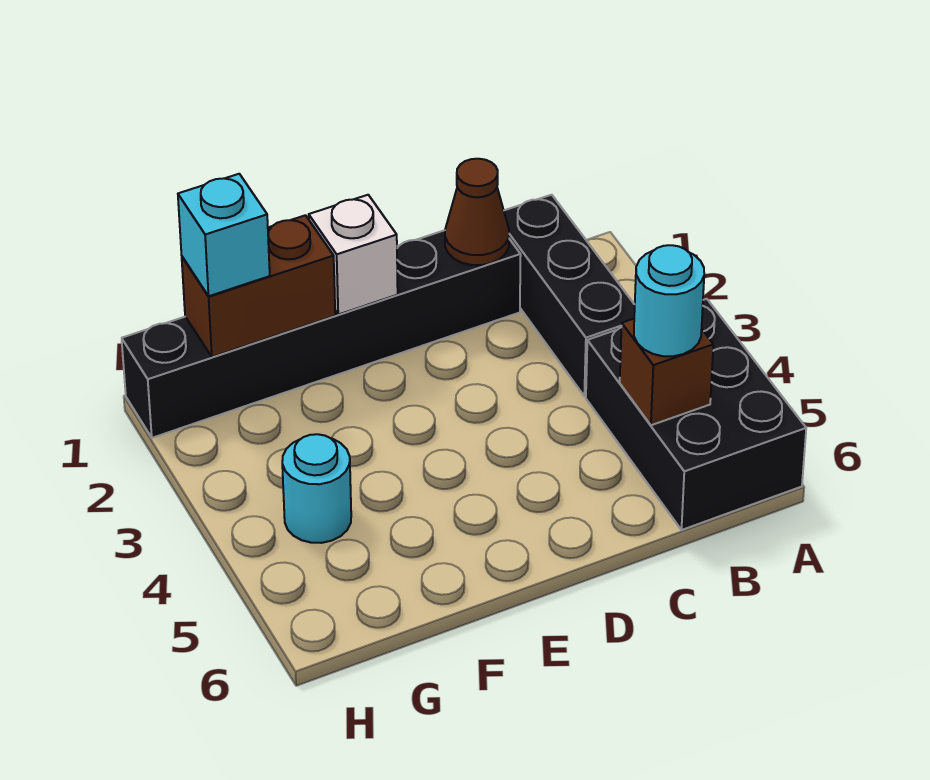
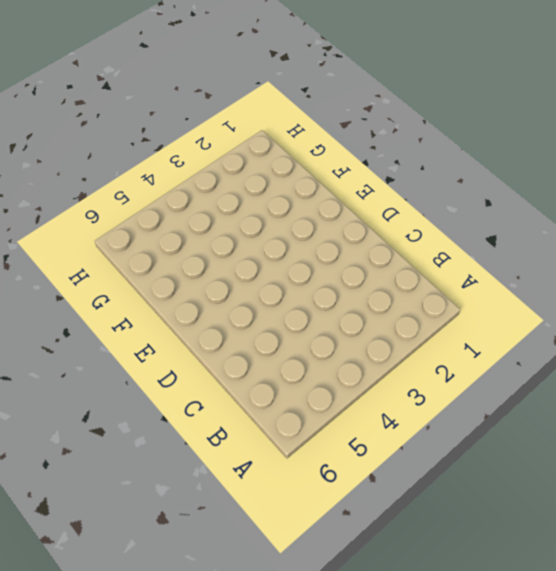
none -> black 2x3 brick [586,299,806,530]
none -> black 1x3 brick [504,195,635,396]

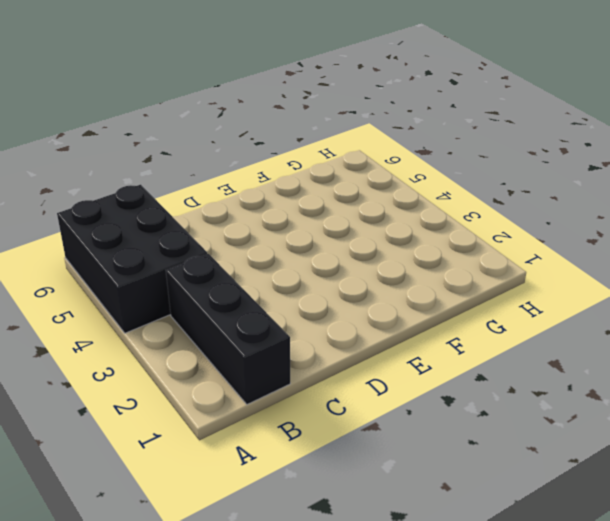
none -> black 1x6 brick [122,230,521,438]
none -> cyan 1x1 round brick [282,434,351,543]

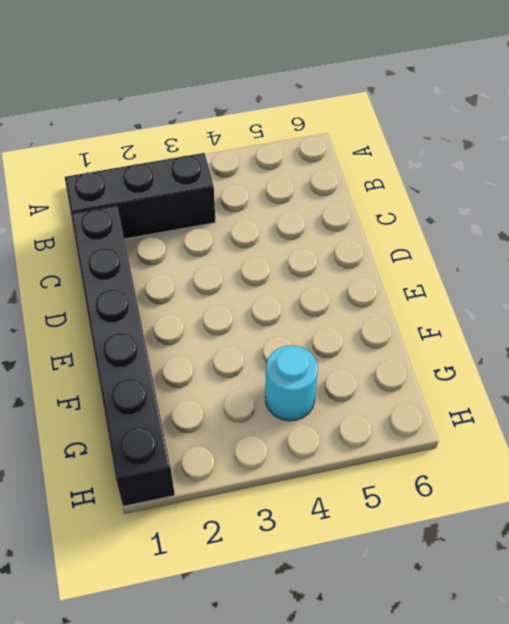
none -> black 2x3 brick [586,299,806,530]
none -> brown 1x1 brick [620,319,713,425]

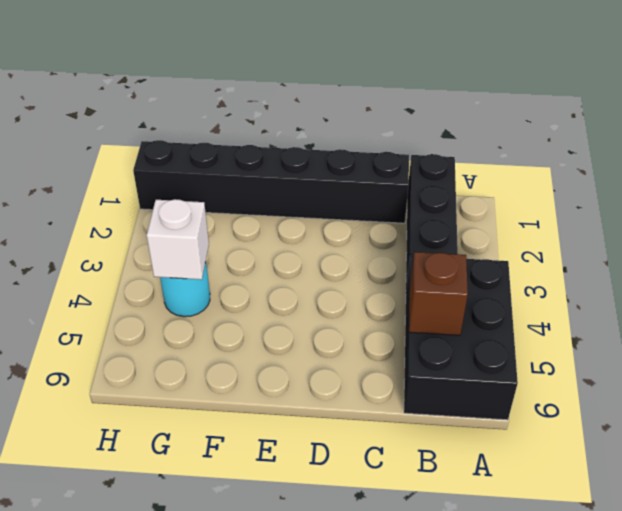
white 1x1 brick [147,199,209,280] -> white 1x1 brick moved to [309,195,398,314]
none -> brown 1x1 cone [445,159,509,265]
none -> brown 1x2 brick [182,215,335,357]

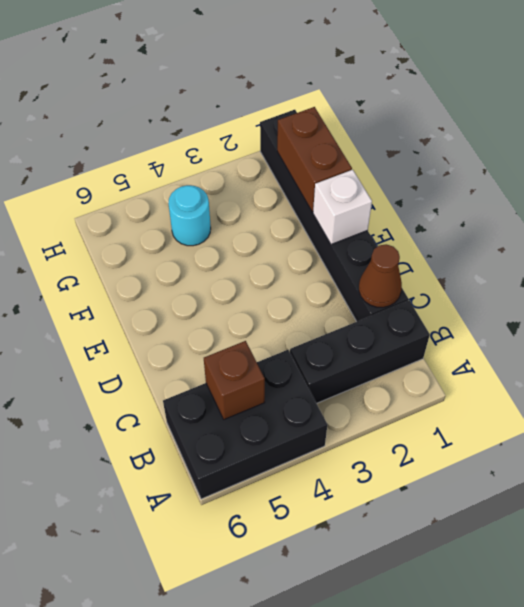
none -> cyan 1x1 round brick [634,245,704,356]
none -> cyan 1x1 brick [178,174,270,296]

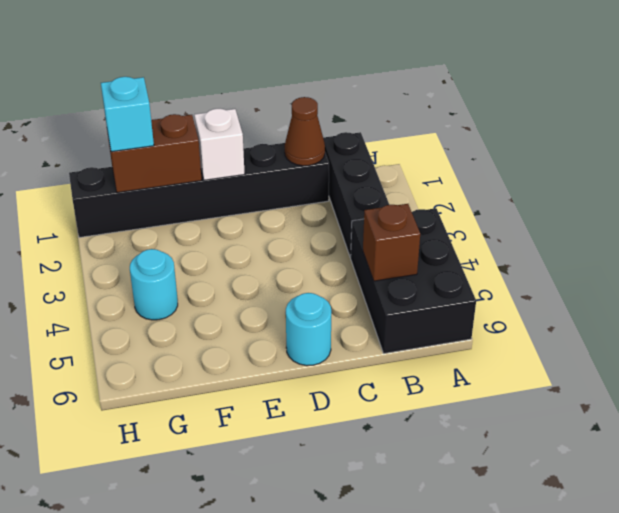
cyan 1x1 round brick [285,293,331,366] -> cyan 1x1 round brick moved to [634,245,704,356]

